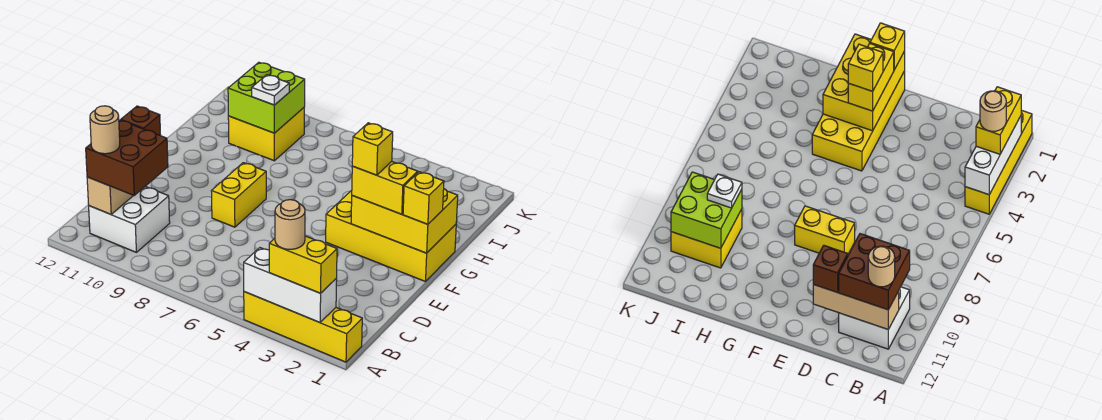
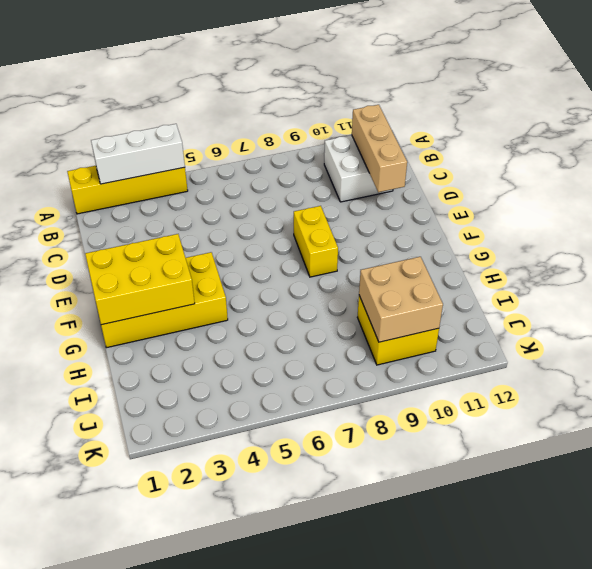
tan 2x2 brick [359,257,443,342] -> lime 2x2 brick [228,62,305,133]
none -> yellow 1x2 brick [269,236,337,293]
none -> brown 2x2 brick [86,120,168,196]
none -> brown 1x1 brick [121,106,161,136]

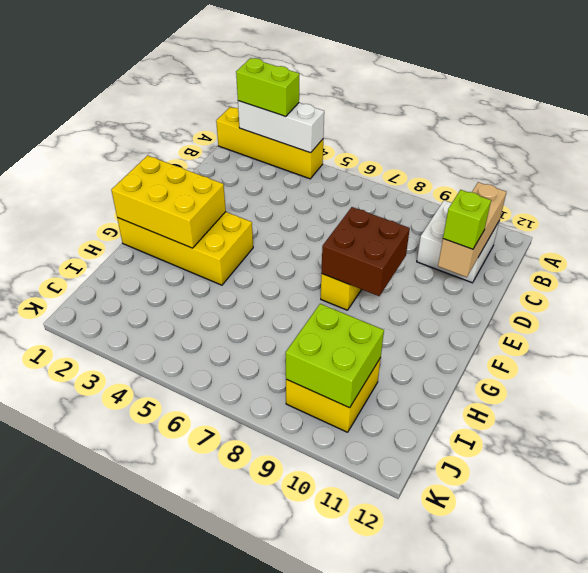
lime 1x2 brick [236,58,299,117] -> yellow 1x2 brick [269,236,337,293]
lime 1x1 brick [443,190,491,249] -> brown 1x1 brick [121,106,161,136]
brown 2x2 brick [321,207,410,296] -> brown 2x2 brick moved to [86,120,168,196]
none -> yellow 1x1 brick [403,172,444,224]
none -> yellow 1x2 brick [352,161,418,214]
none -> white 1x1 plate [252,75,289,105]

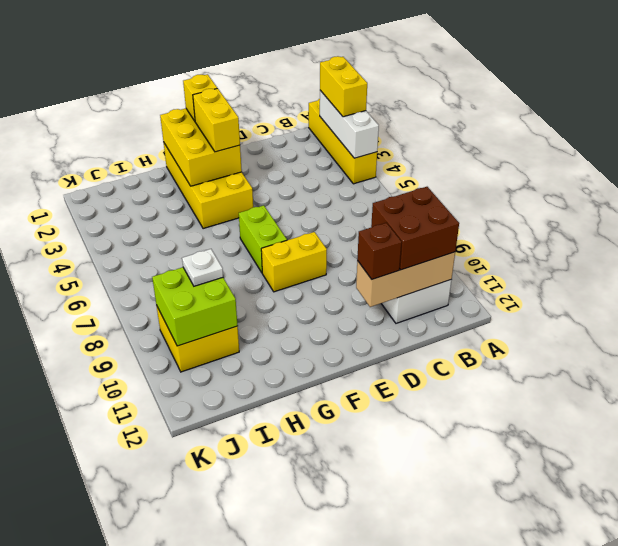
lime 1x2 brick [239,205,287,273] -> none
none -> tan 1x1 round brick [275,200,305,249]
none -> tan 1x1 round brick [90,106,120,154]
none -> yellow 1x1 brick [352,123,393,175]

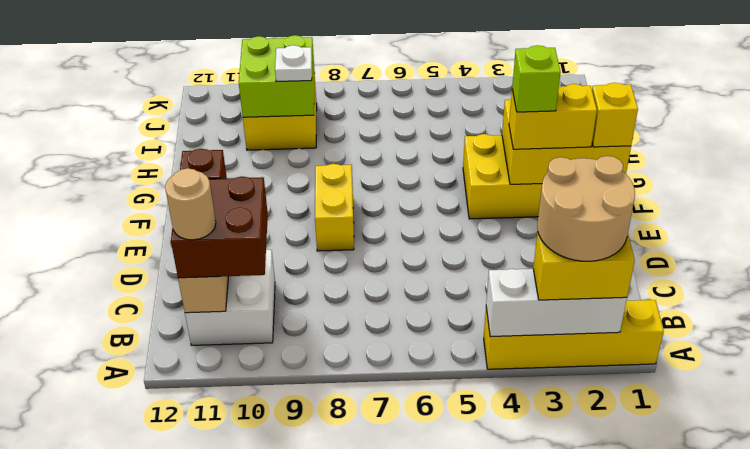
tan 2x2 round brick [537,156,635,261] -> tan 1x1 round brick [275,200,305,249]
lime 1x1 brick [512,45,561,112] -> yellow 1x1 brick [352,123,393,175]

